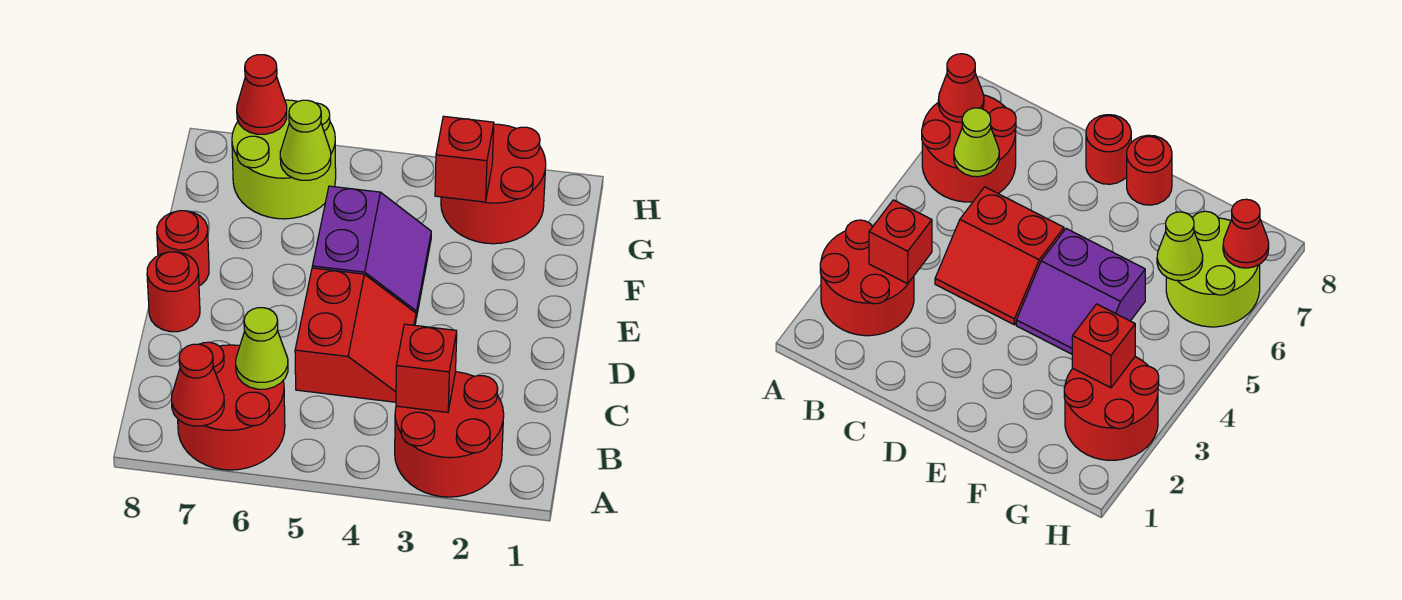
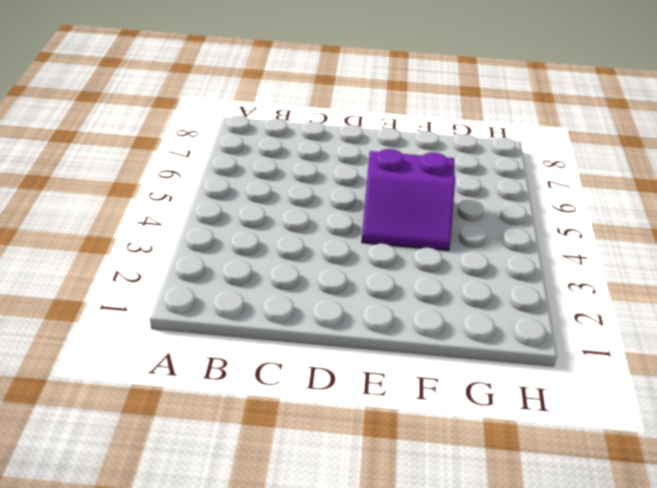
none -> red 2x2 round brick [395,372,504,497]
none -> red 2x2 round brick [178,342,285,470]
none -> red 2x2 slope [295,268,416,402]

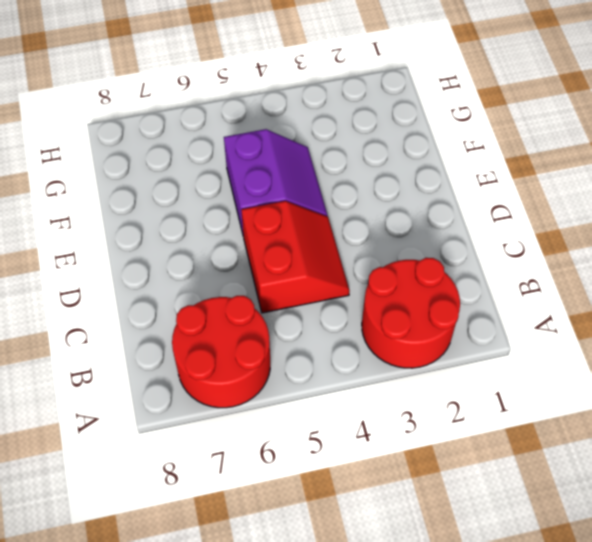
none -> red 1x1 round brick [147,252,200,332]
none -> red 1x1 round brick [157,211,209,286]
none -> red 2x2 round brick [441,124,546,244]

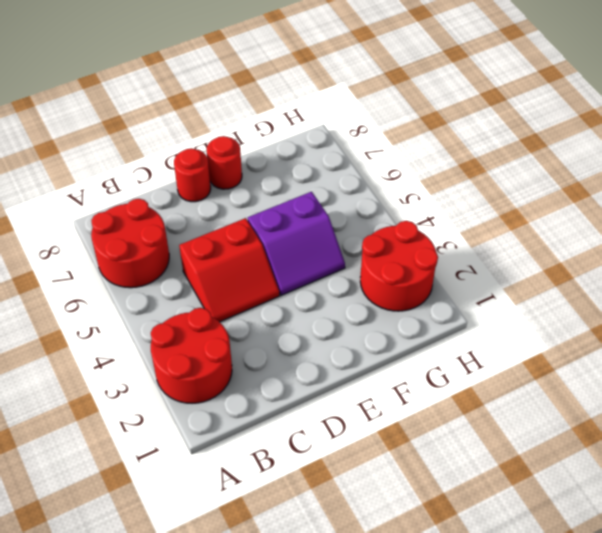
none -> lime 2x2 round brick [232,100,336,219]
none -> red 1x1 cone [172,344,224,426]
none -> red 1x1 brick [396,324,457,412]

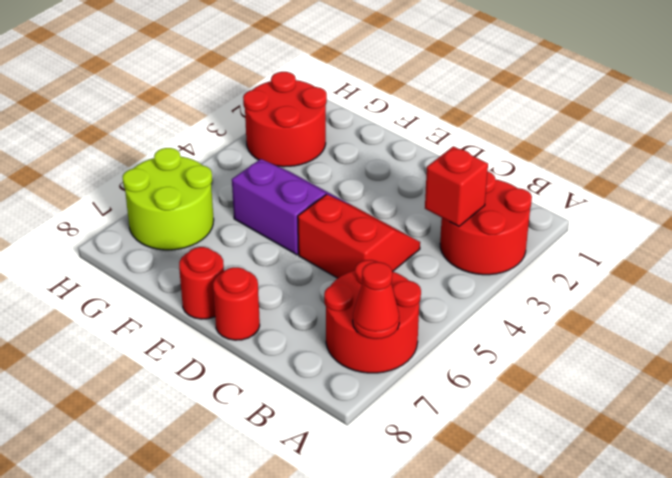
none -> lime 1x1 cone [236,308,288,389]
none -> red 1x1 brick [435,116,494,202]
none -> lime 1x1 cone [280,100,331,180]

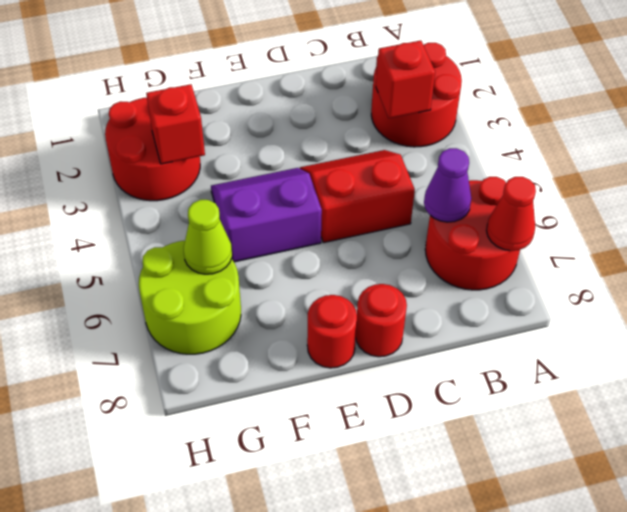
purple 1x1 cone [424,148,471,222] -> lime 1x1 cone [236,308,288,389]
none -> red 1x1 cone [237,55,287,134]

